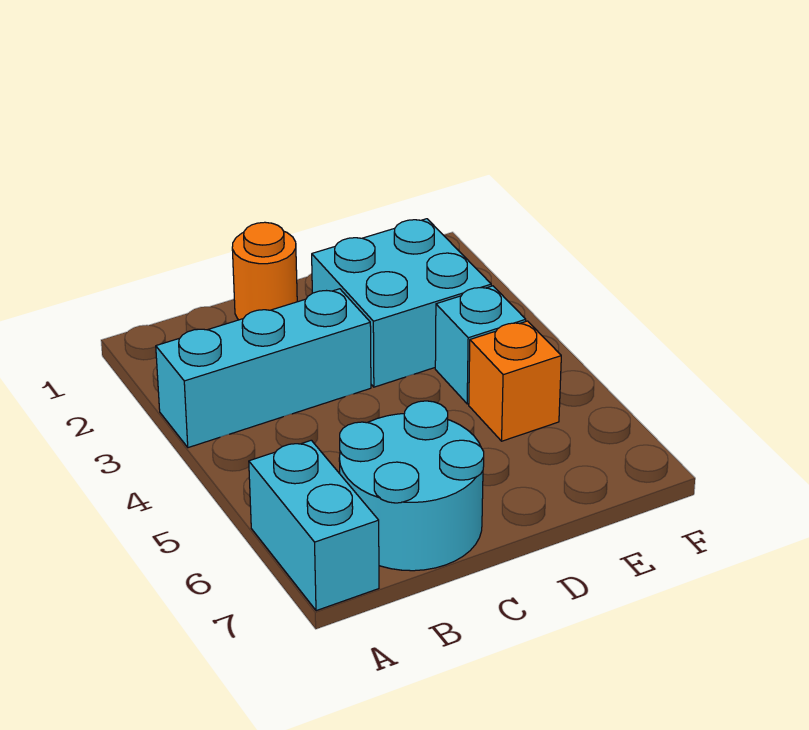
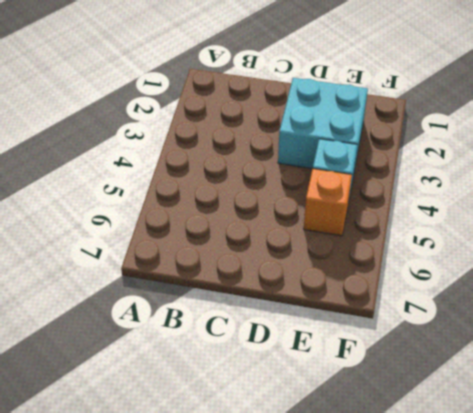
none -> cyan 1x3 brick [156,289,371,448]
none -> cyan 1x2 brick [249,440,379,611]

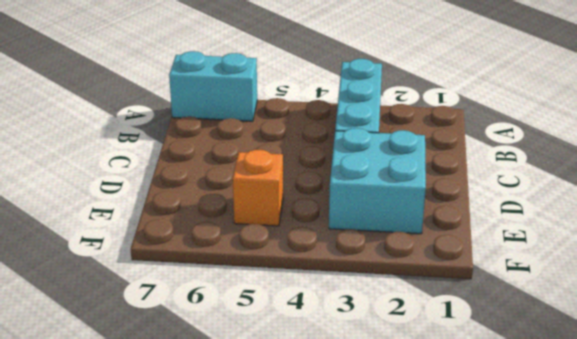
none -> cyan 2x2 round brick [339,401,484,571]
none -> orange 1x1 round brick [232,222,297,320]

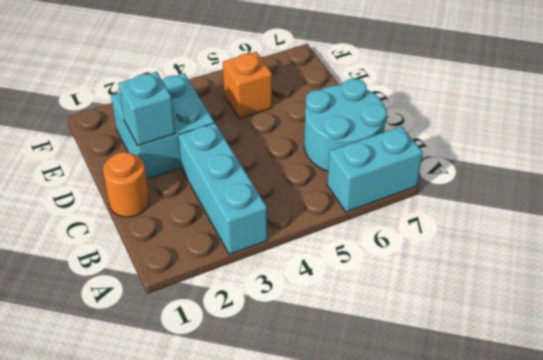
cyan 1x1 brick [118,72,175,146] -> cyan 1x1 brick moved to [435,286,526,404]

